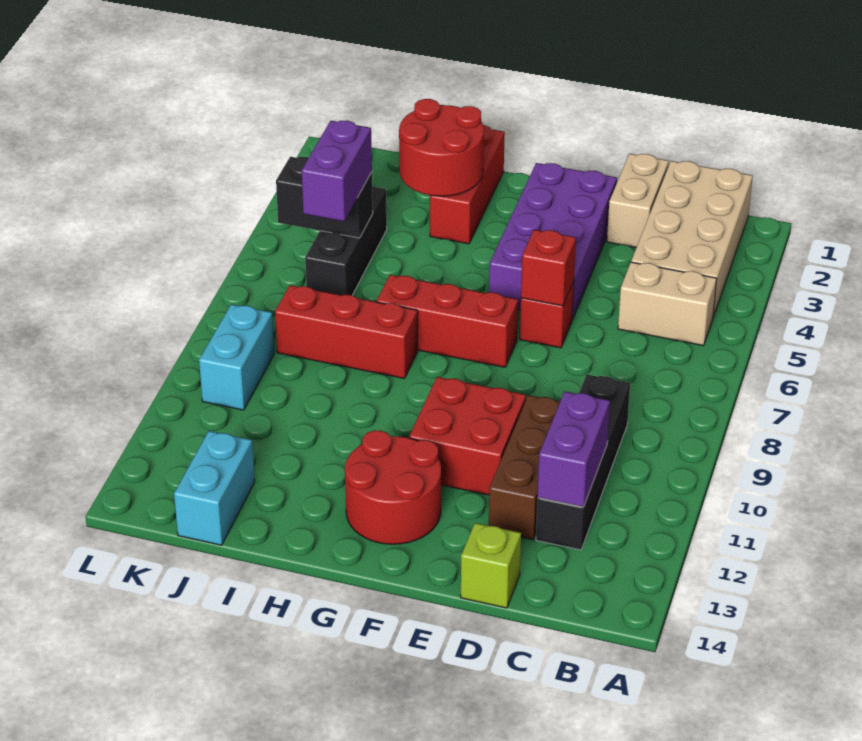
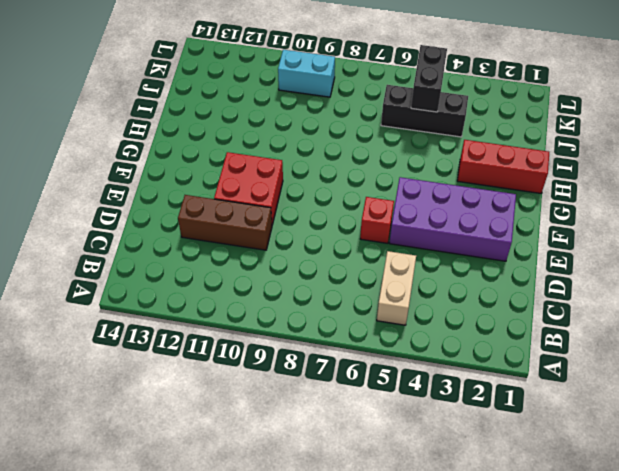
none -> tan 2x4 brick [631,161,753,317]
none -> black 1x4 brick [536,374,630,550]
none -> tan 1x2 brick [607,154,669,248]

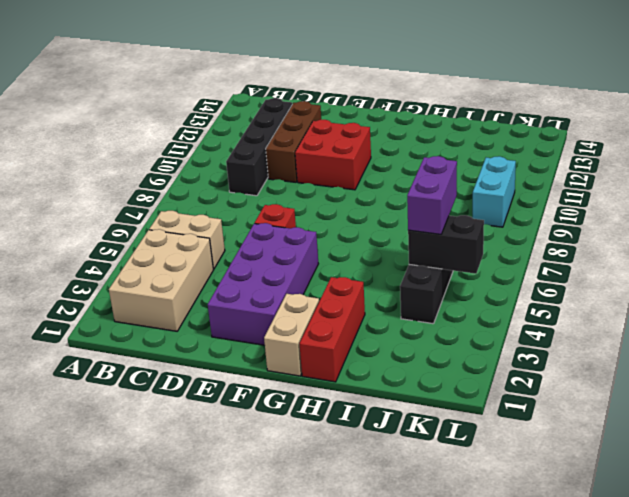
tan 2x3 brick [109,229,213,331] -> tan 2x4 brick [631,161,753,317]
tan 1x2 brick [264,294,319,376] -> tan 1x2 brick moved to [607,154,669,248]
none -> lime 1x1 brick [461,523,521,608]
none -> red 1x3 brick [377,275,518,367]
none -> red 2x2 round brick [345,430,441,544]

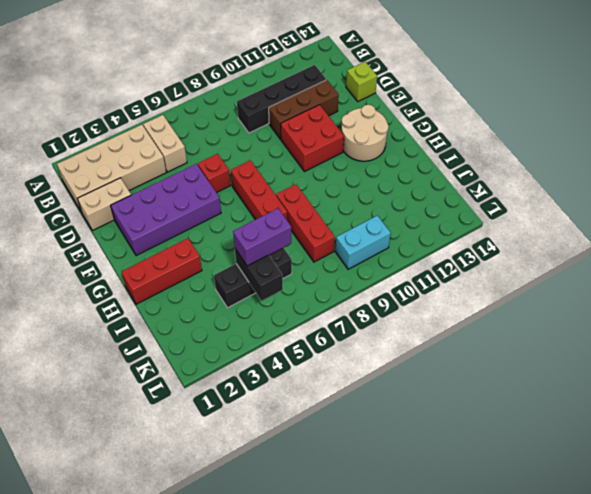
tan 2x2 round brick [341,105,389,161] -> red 2x2 round brick [345,430,441,544]
none -> cyan 1x2 brick [174,431,255,545]
none -> purple 1x2 brick [538,391,610,507]
none -> red 1x1 brick [521,230,576,306]

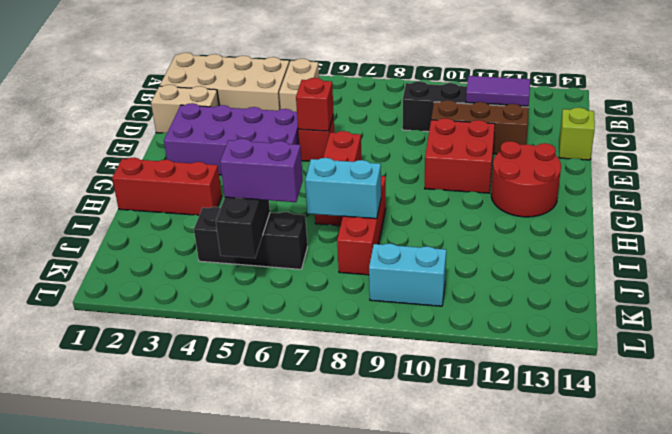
purple 1x2 tile [466,76,530,106] -> purple 1x2 brick [538,391,610,507]
cyan 1x2 brick [305,158,381,219] -> cyan 1x2 brick moved to [174,431,255,545]
none -> red 2x2 round brick [399,99,484,196]

